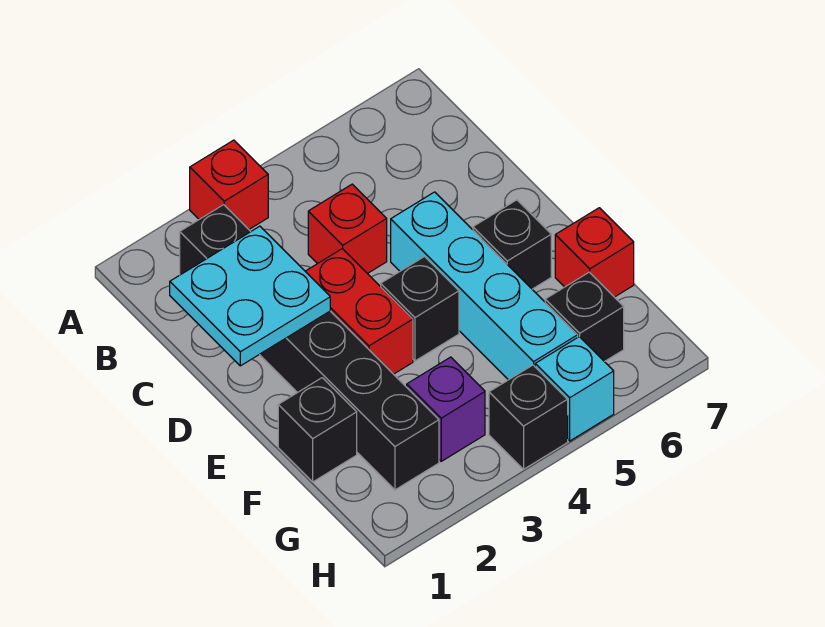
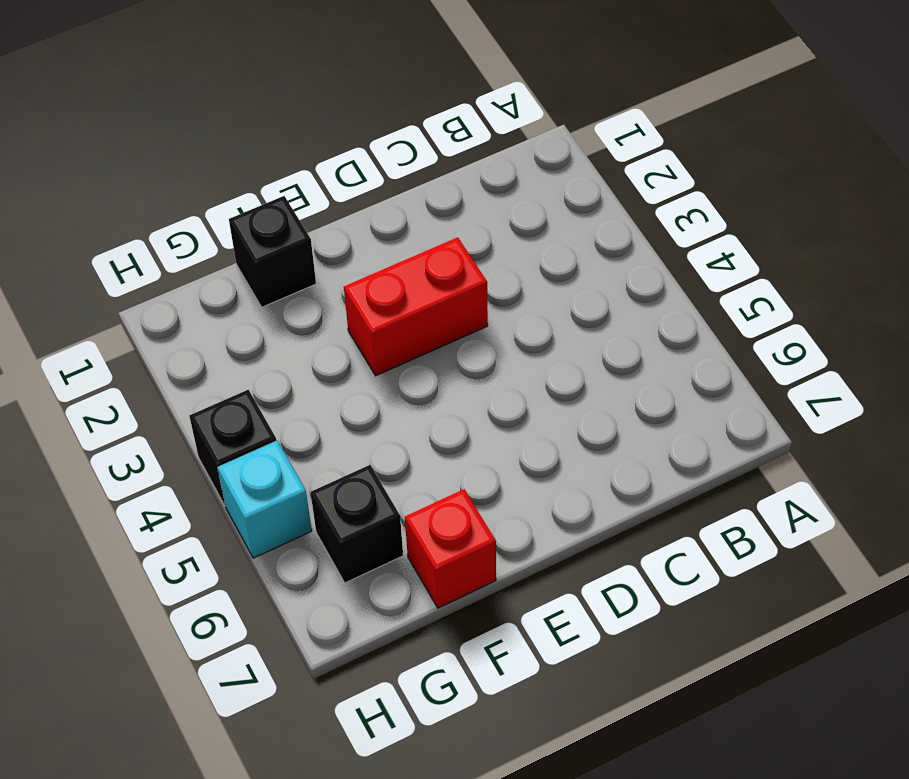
none -> red 1x1 brick [190,140,268,229]
none -> black 1x6 brick [180,205,439,490]
none -> red 1x1 brick [308,184,387,274]

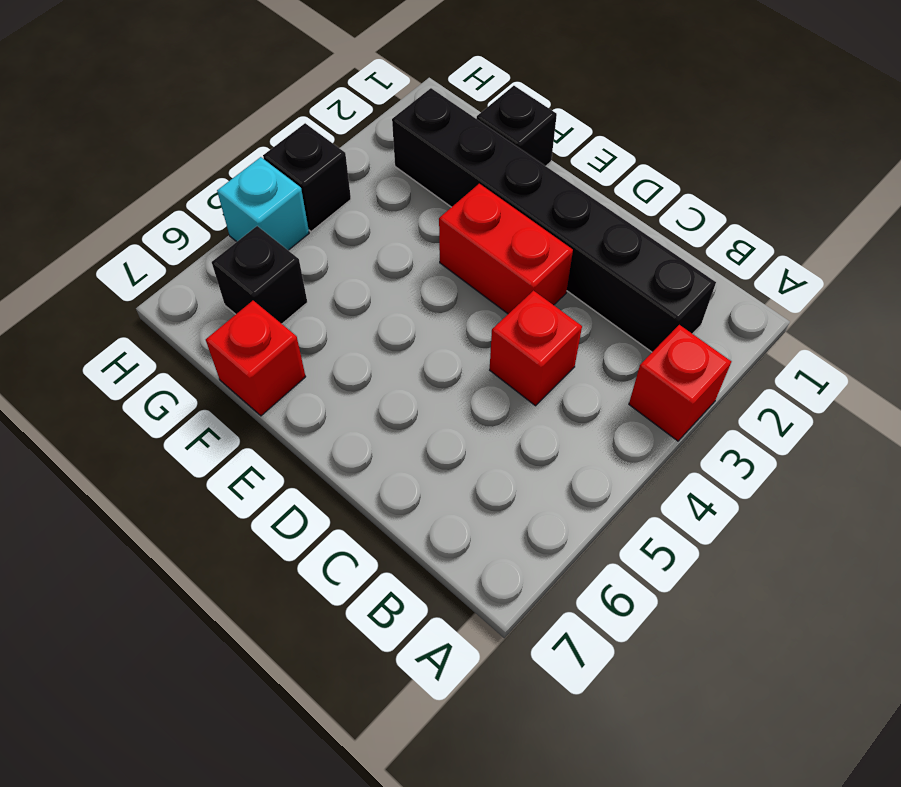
none -> cyan 1x4 brick [391,192,578,380]
none -> black 1x1 brick [381,257,459,361]
none -> black 1x1 brick [473,200,551,289]

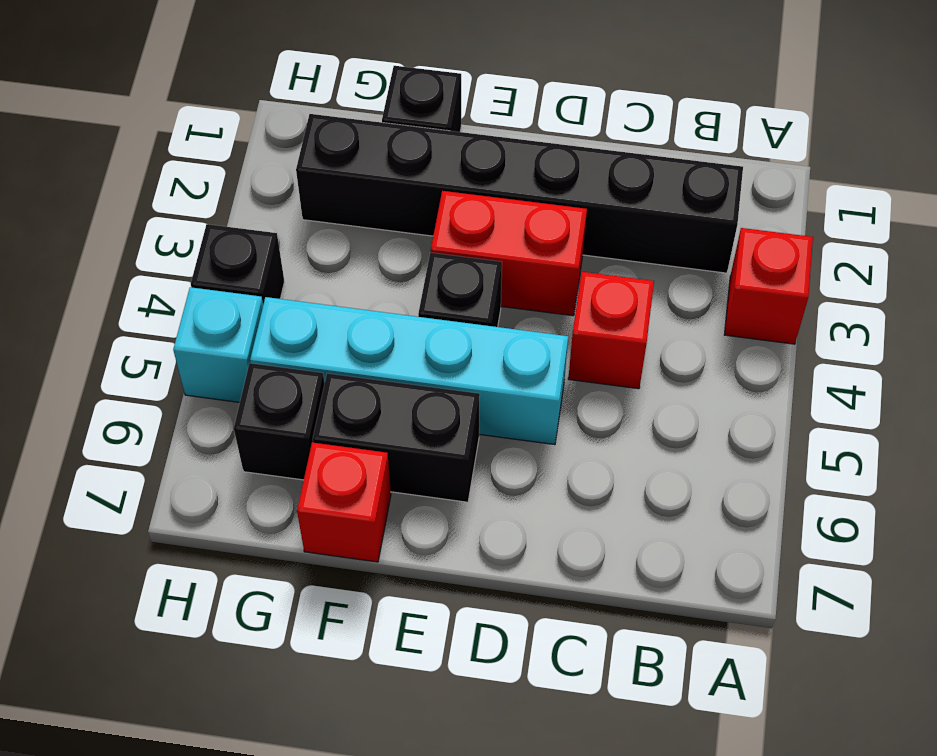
black 1x2 brick [313,373,480,502] -> black 1x1 brick [473,200,551,289]
none -> purple 1x1 brick [407,357,485,461]
none -> cyan 2x2 plate [170,226,330,366]

